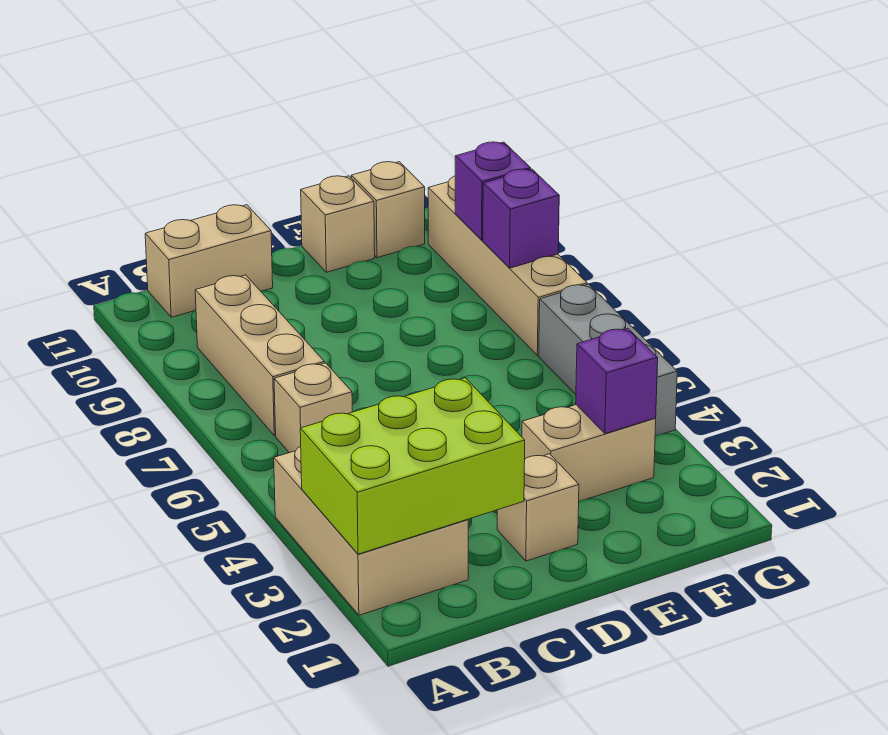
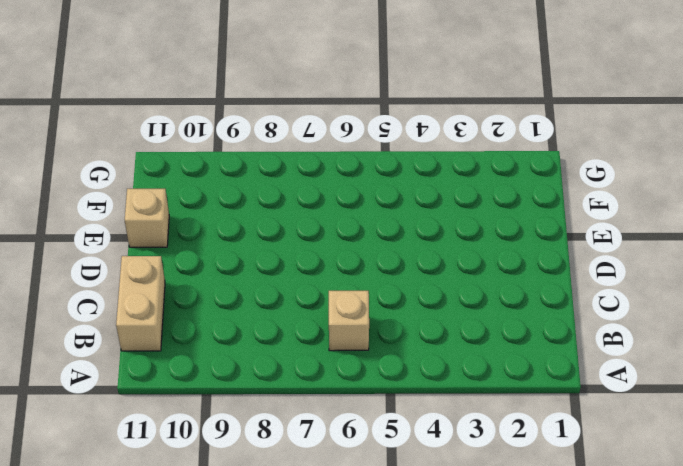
none -> tan 2x3 brick [274,446,468,615]
none -> tan 1x3 brick [195,275,324,436]
none -> tan 1x1 brick [497,454,579,561]

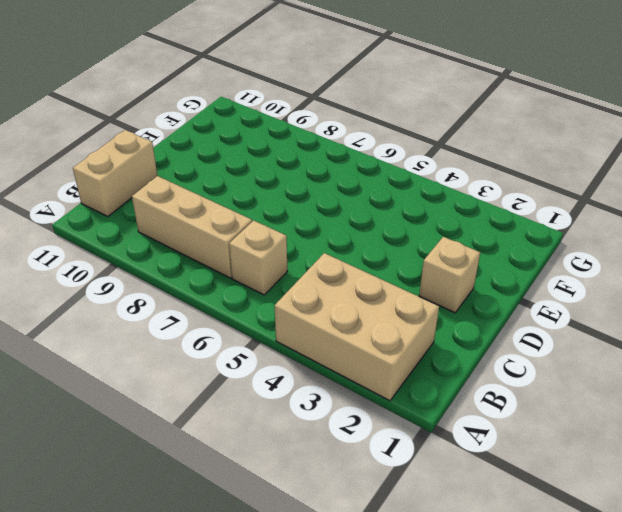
none -> tan 1x2 brick [522,405,656,501]
none -> tan 1x1 brick [301,176,375,272]
none -> tan 1x1 brick [351,162,425,258]

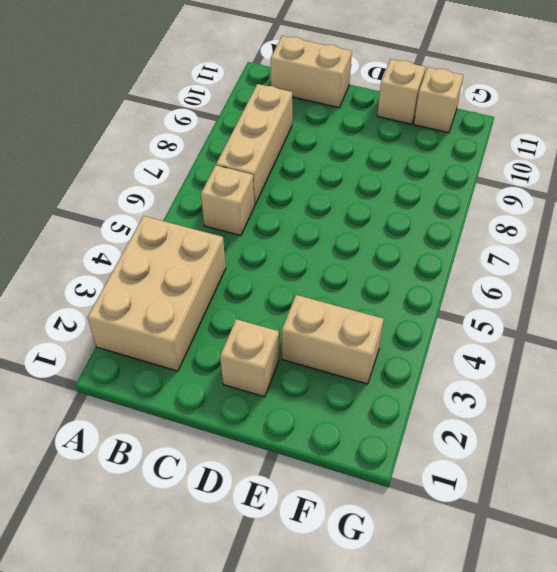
none -> grey 1x3 brick [539,284,677,436]
none -> tan 1x4 brick [428,176,587,355]
none -> lime 2x3 brick [300,378,525,554]

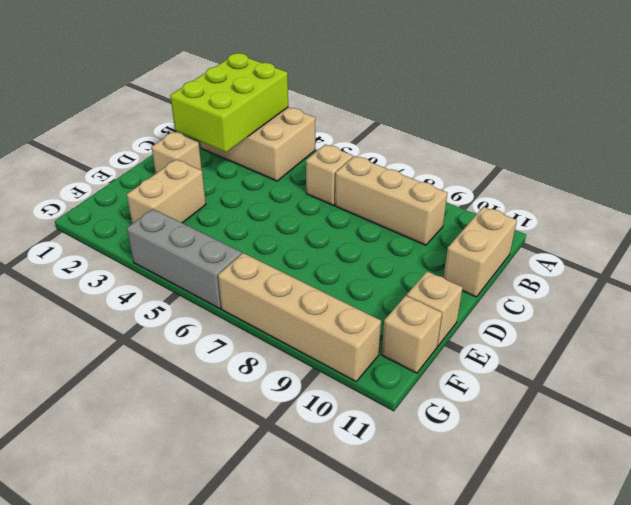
none -> purple 1x1 brick [576,328,658,434]
none -> purple 1x1 brick [483,169,559,268]
none -> purple 1x1 brick [455,142,531,240]

